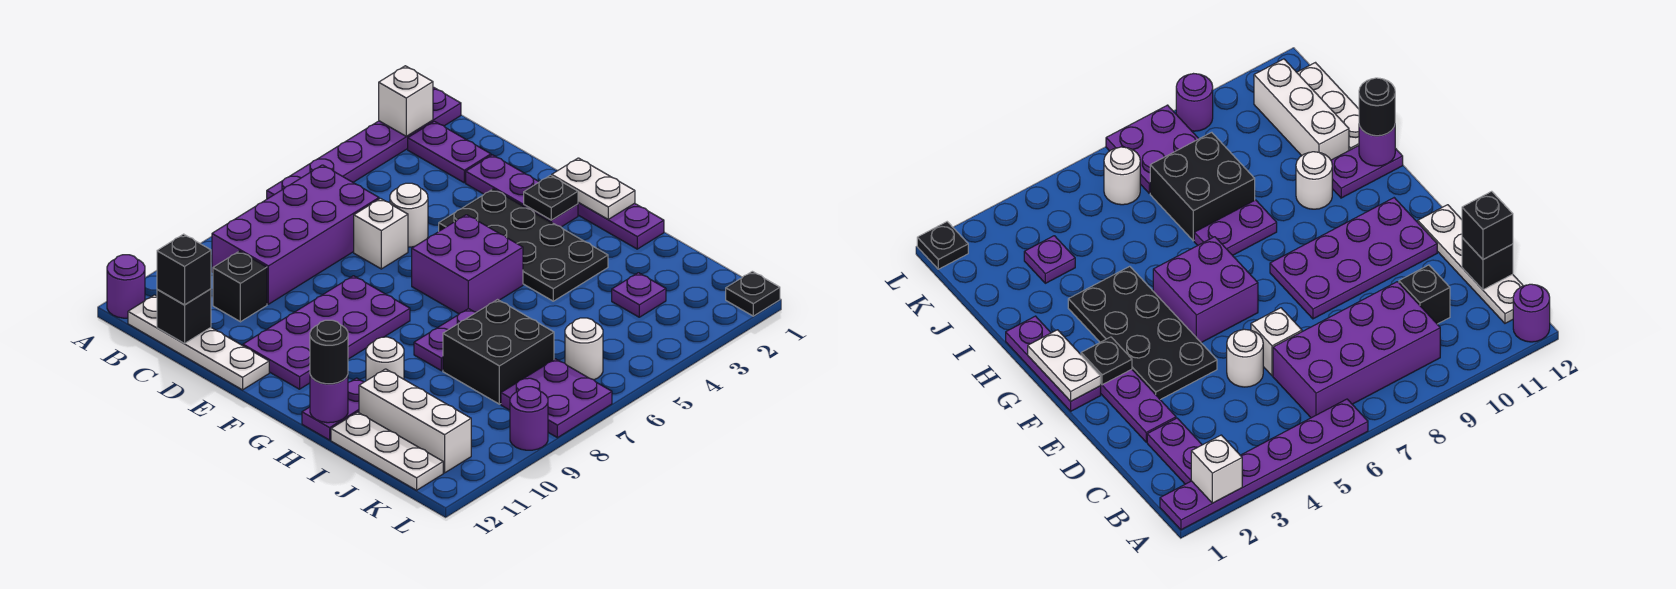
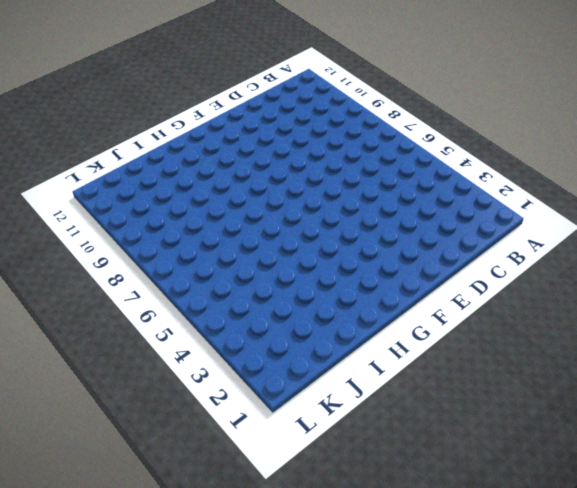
none -> purple 1x6 plate [267,87,461,199]
none -> purple 1x1 round brick [107,255,145,318]
none -> purple 1x2 plate [408,121,491,183]
none -> purple 2x4 brick [212,165,379,304]

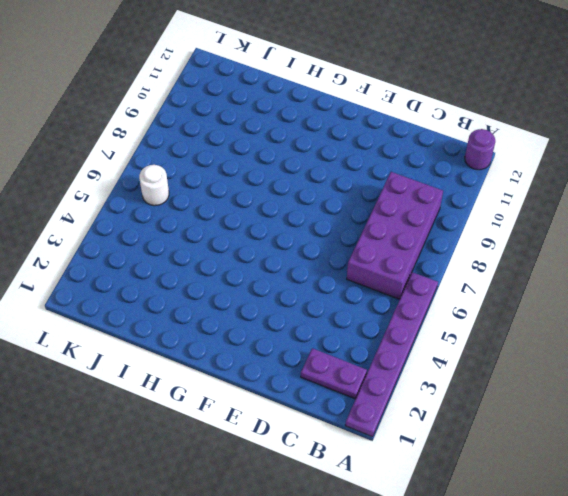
none -> white 1x4 plate [128,295,269,390]
none -> black 1x1 brick [213,251,267,322]
none -> purple 1x3 plate [466,155,578,227]
none -> white 1x1 round brick [390,183,428,247]

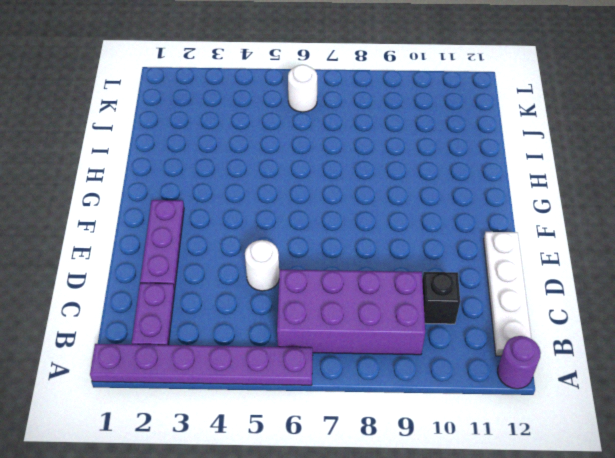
none -> white 1x1 brick [354,198,408,269]
none -> black 2x4 plate [439,189,608,301]
none -> purple 2x4 plate [243,276,410,389]
none -> purple 1x3 plate [578,202,664,249]

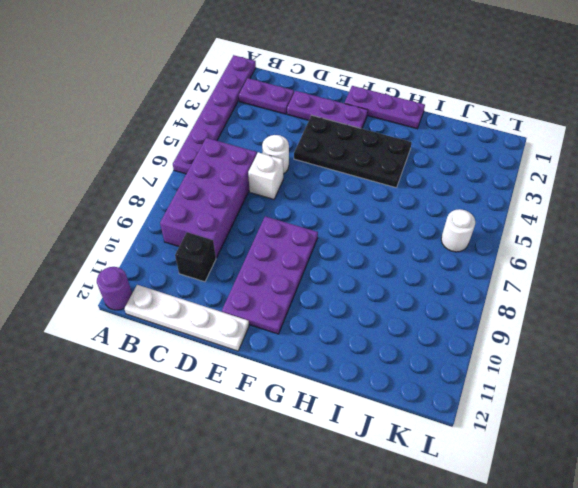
none -> purple 2x2 brick [412,215,523,314]
none -> purple 1x2 plate [414,309,476,371]
none -> white 1x1 round brick [366,337,404,381]
none -> purple 1x2 plate [302,378,364,440]

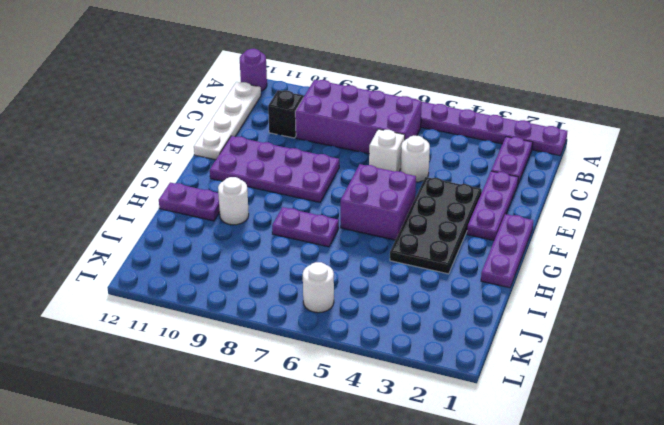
none -> black 2x2 brick [443,300,554,404]
none -> white 1x3 brick [359,369,471,473]
none -> white 1x3 plate [331,412,443,490]
none -> purple 1x1 plate [612,273,666,317]

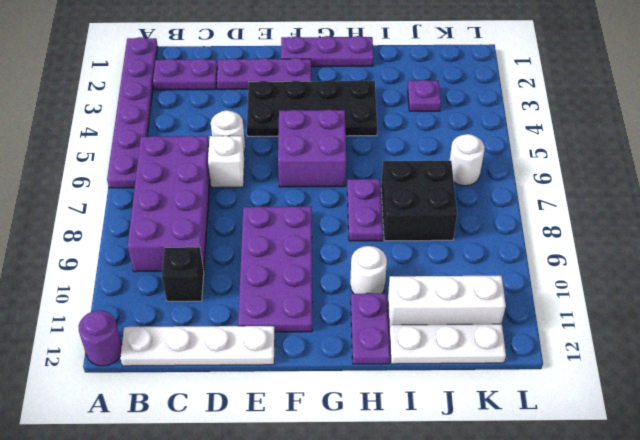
none -> purple 2x2 plate [501,359,612,438]
none -> black 1x1 plate [726,271,780,316]
none -> purple 1x1 round brick [510,387,548,450]
none -> white 1x1 brick [379,66,433,136]

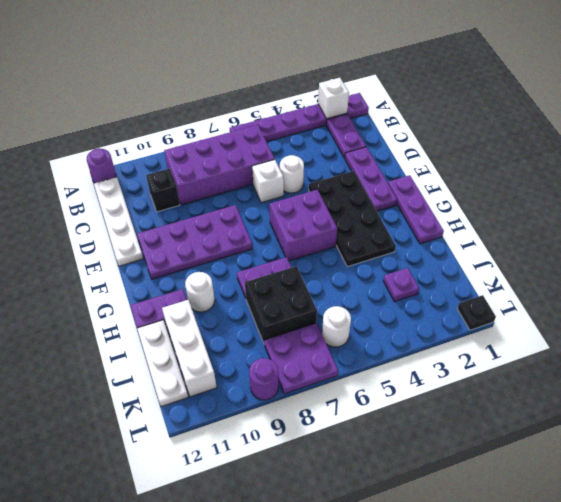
none -> black 1x1 brick [157,289,211,343]
none -> white 1x2 plate [552,158,635,219]
none -> black 1x1 plate [524,175,578,220]
none -> purple 1x1 round brick [310,375,348,423]

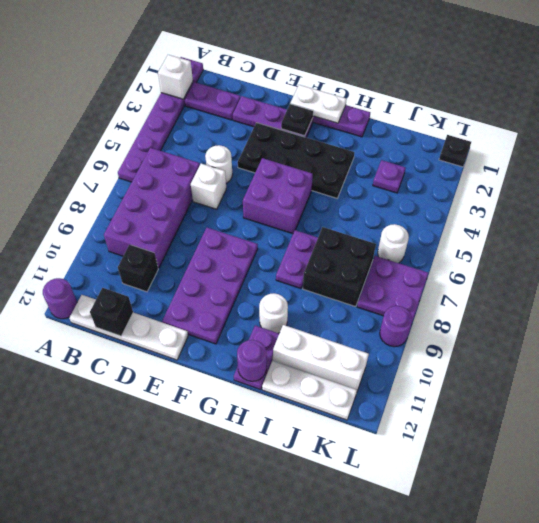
none -> black 1x1 brick [157,234,211,305]
none -> black 1x1 round brick [310,320,348,384]

